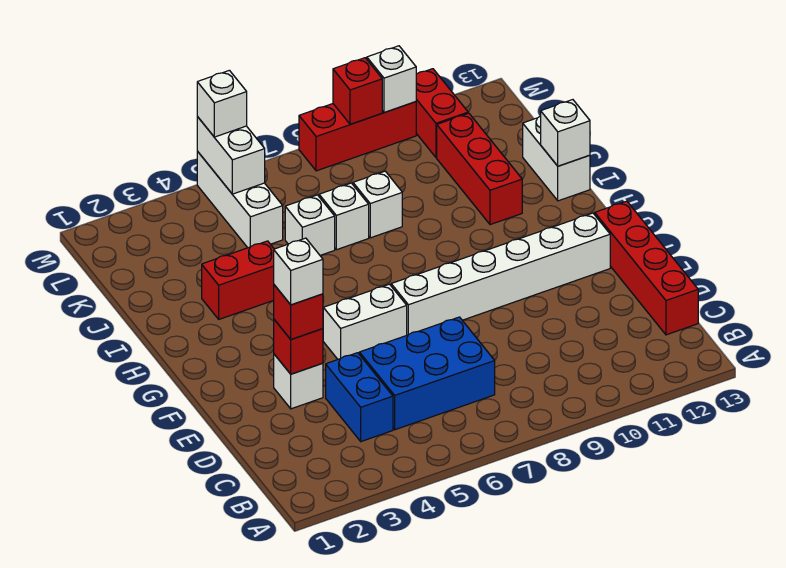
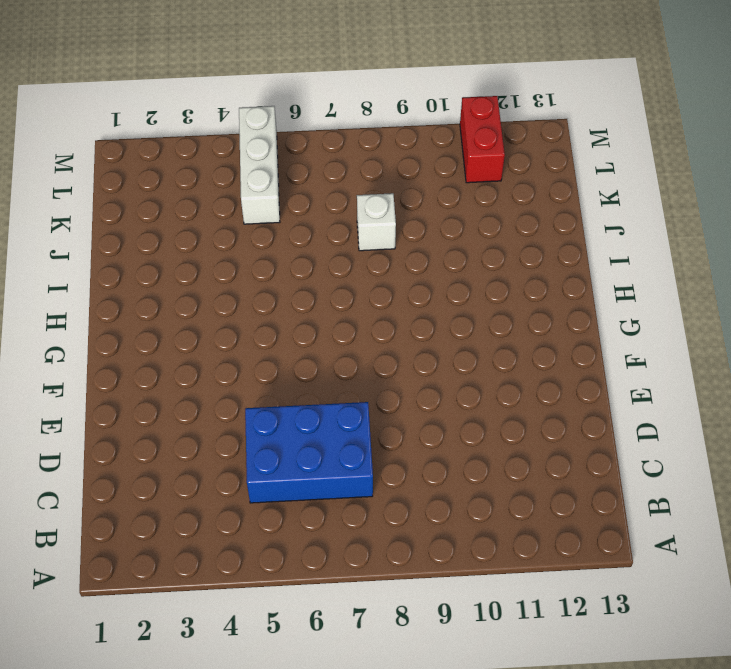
none -> blue 1x2 brick [326,353,393,442]
none -> red 1x4 brick [595,201,698,335]
none -> white 1x1 brick [274,354,323,409]

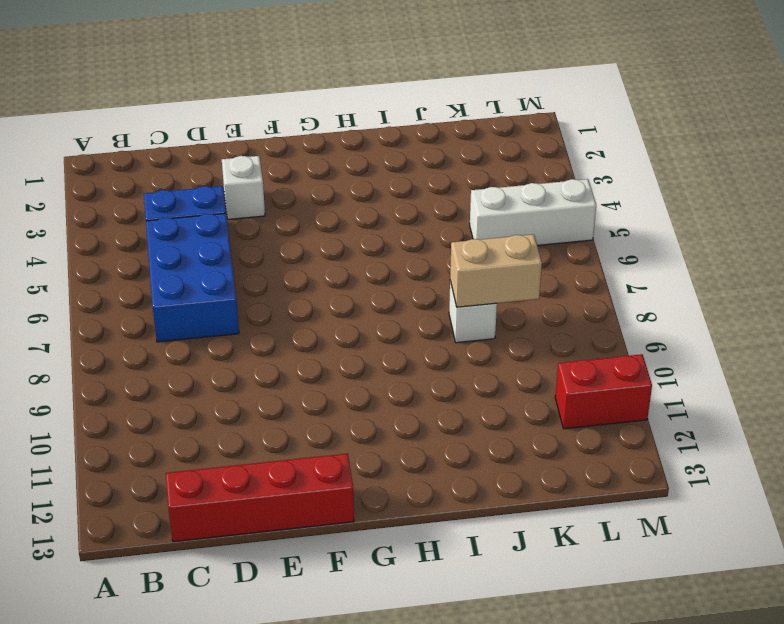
tan 1x2 brick [450,234,542,307] -> none
none -> white 1x2 brick [323,284,407,359]
none -> white 1x6 brick [391,213,610,335]
none -> red 1x2 brick [202,241,274,319]

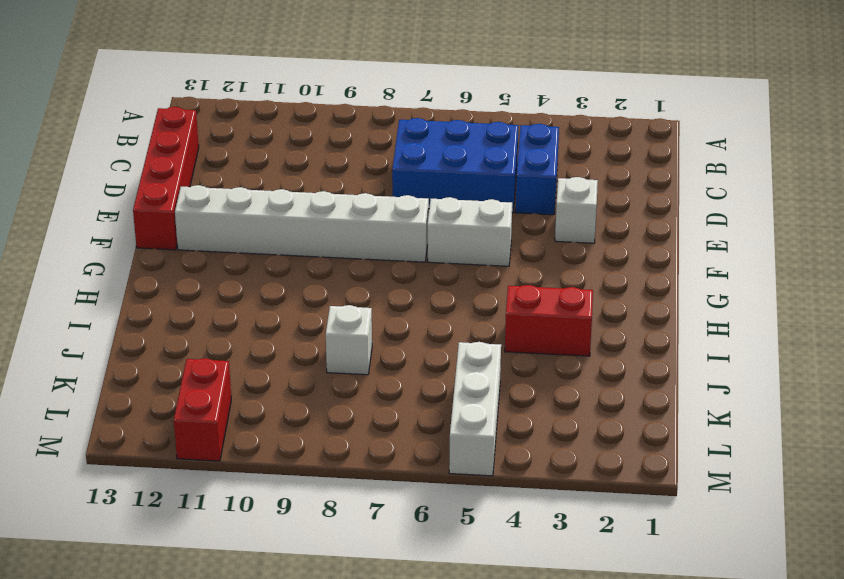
none -> red 1x3 brick [437,113,522,225]
none -> white 1x2 brick [523,116,590,201]
none -> white 1x1 brick [285,195,335,255]

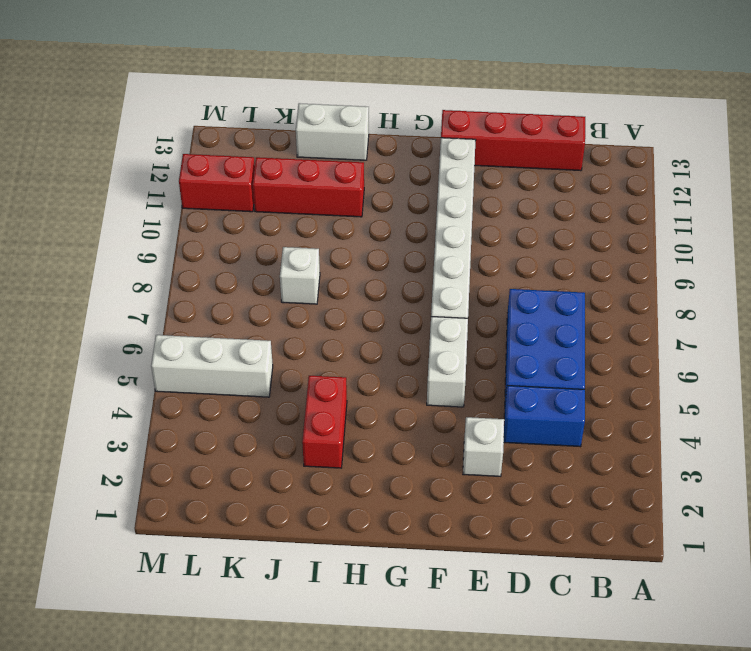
none -> white 1x1 brick [285,195,335,255]
none -> white 1x1 brick [319,183,369,250]
none -> red 1x3 brick [299,102,416,171]

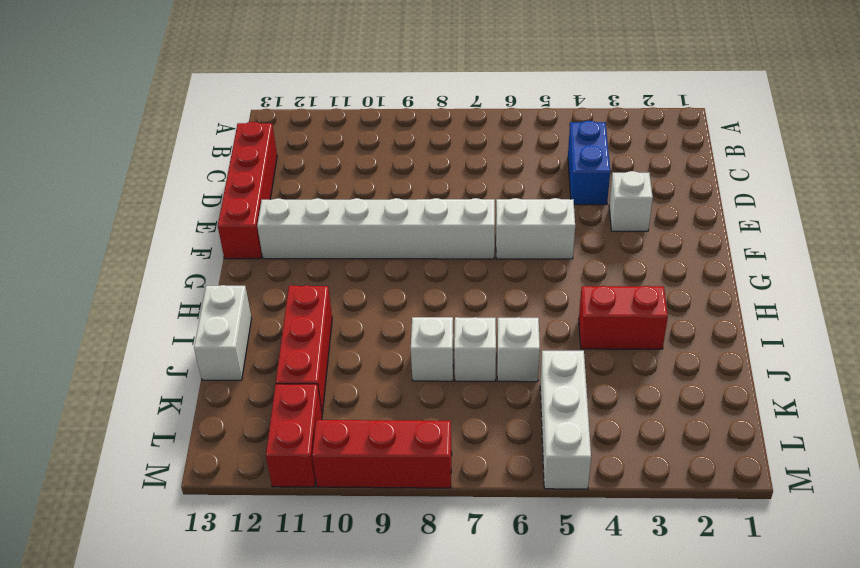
none -> blue 2x3 brick [359,317,495,430]
none -> red 1x1 brick [274,320,323,374]
none -> white 1x1 brick [541,100,590,166]

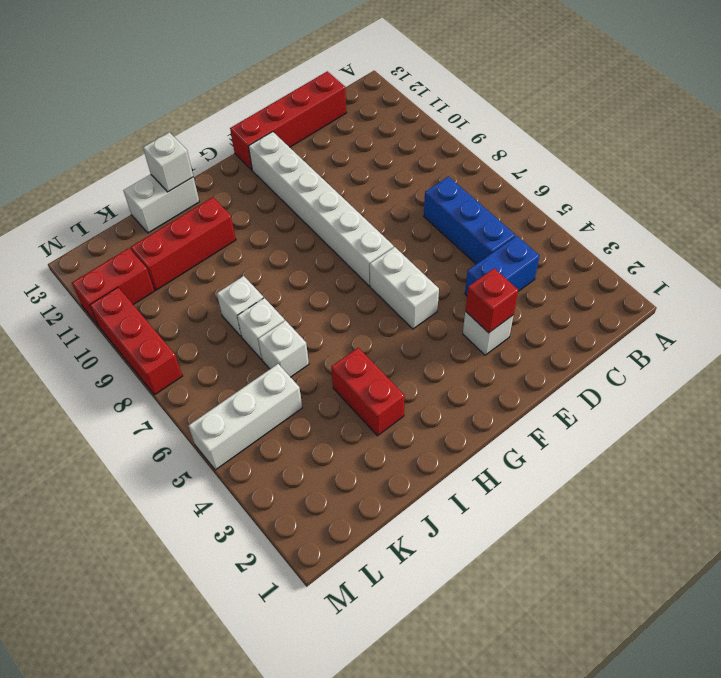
blue 1x3 brick [424,177,516,264] -> blue 2x3 brick [359,317,495,430]
none -> white 1x2 brick [197,117,265,194]
none -> red 1x1 brick [333,58,382,124]
none -> white 1x1 brick [367,46,416,113]

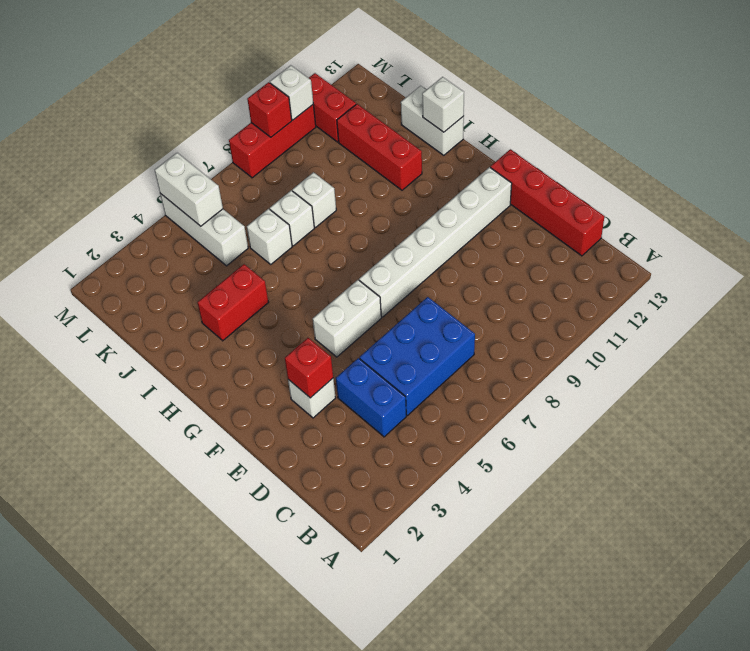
none -> red 1x1 brick [274,285,323,339]
none -> white 1x1 brick [197,70,247,137]
none -> white 1x1 brick [274,238,323,305]

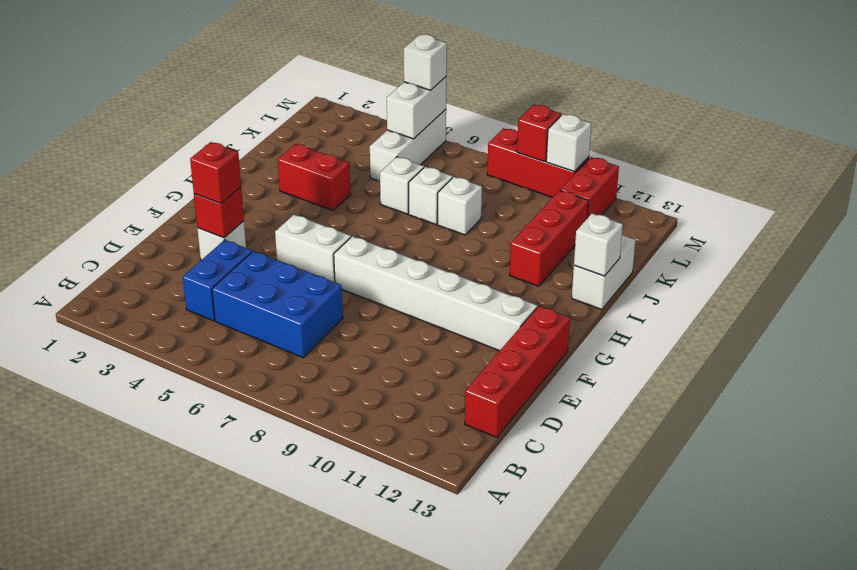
none -> white 1x1 brick [274,238,323,305]

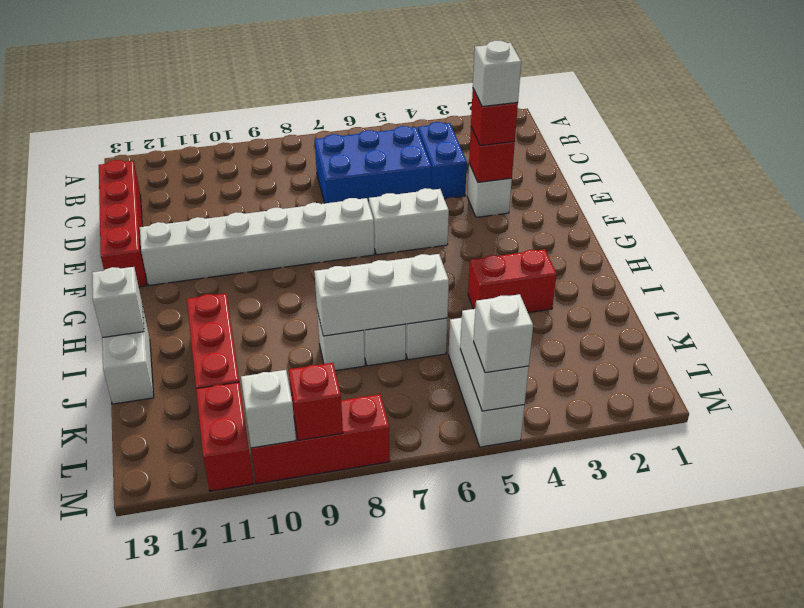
white 1x3 brick [314,254,449,336] -> none

